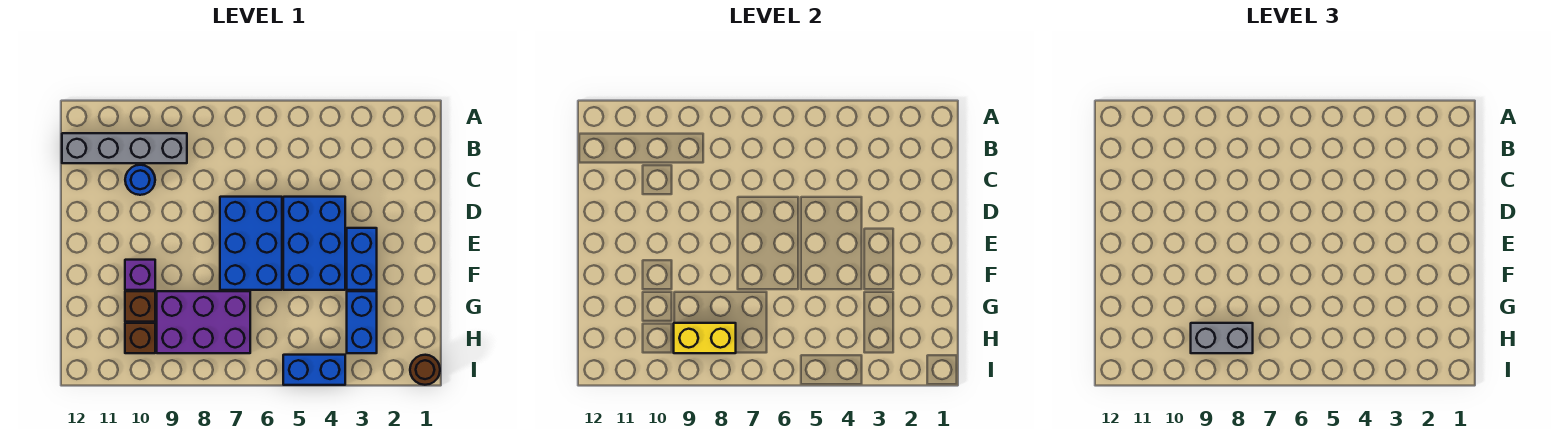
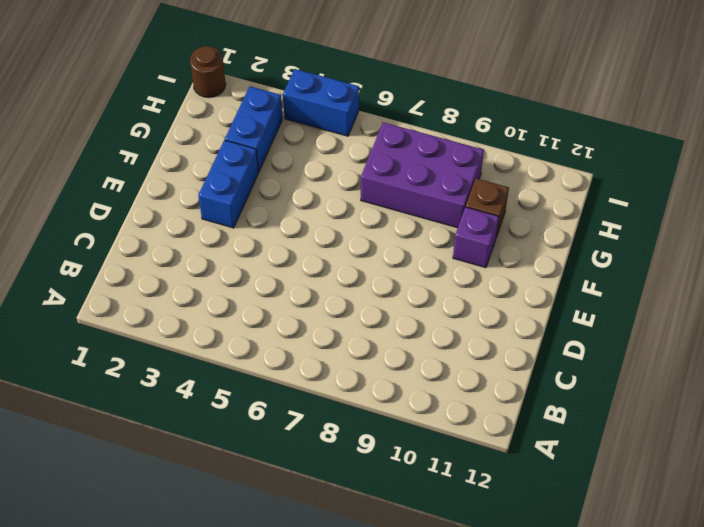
none -> grey 1x4 brick [62,133,187,163]
none -> blue 1x1 round brick [125,165,155,195]
none -> blue 2x3 brick [283,197,345,290]

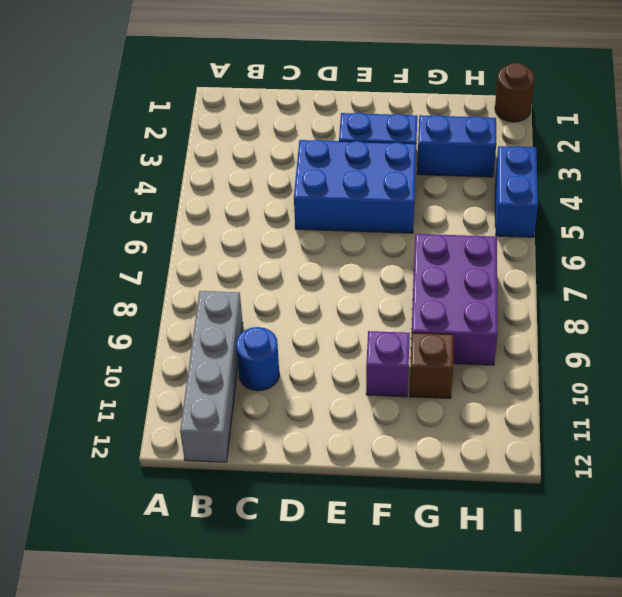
none -> blue 2x3 brick [220,197,282,290]
none -> brown 1x1 brick [125,323,155,353]
none -> yellow 1x2 brick [674,323,736,353]

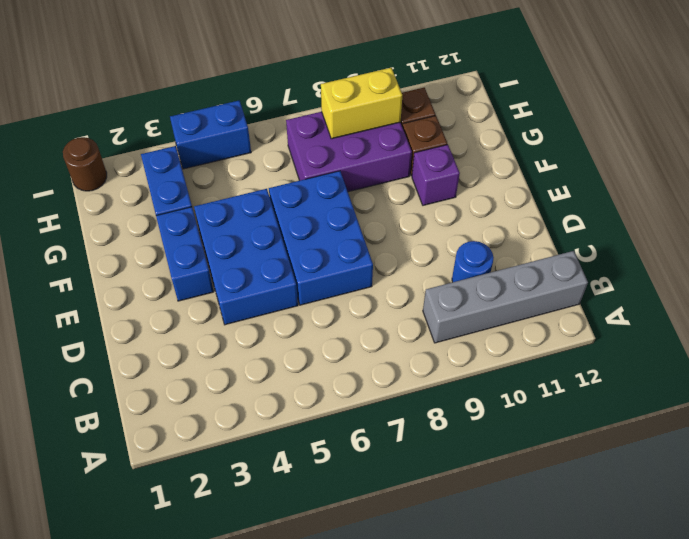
none -> grey 1x2 brick [1191,323,1253,353]

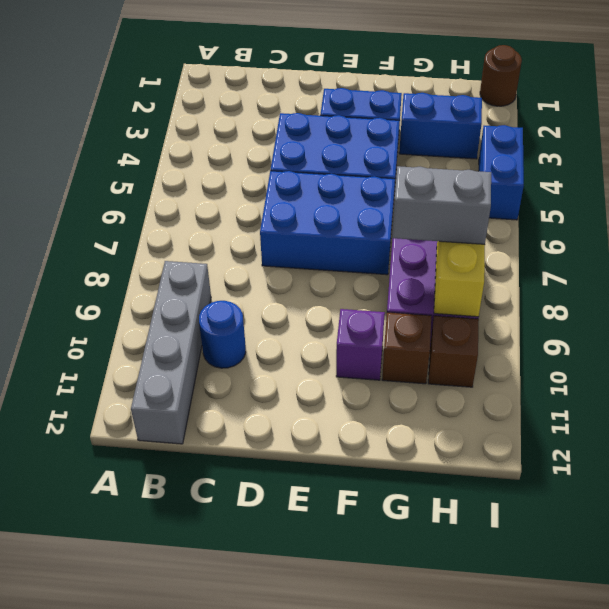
grey 1x2 brick [392,166,491,244] -> grey 1x2 brick turned to [1191,323,1253,353]

